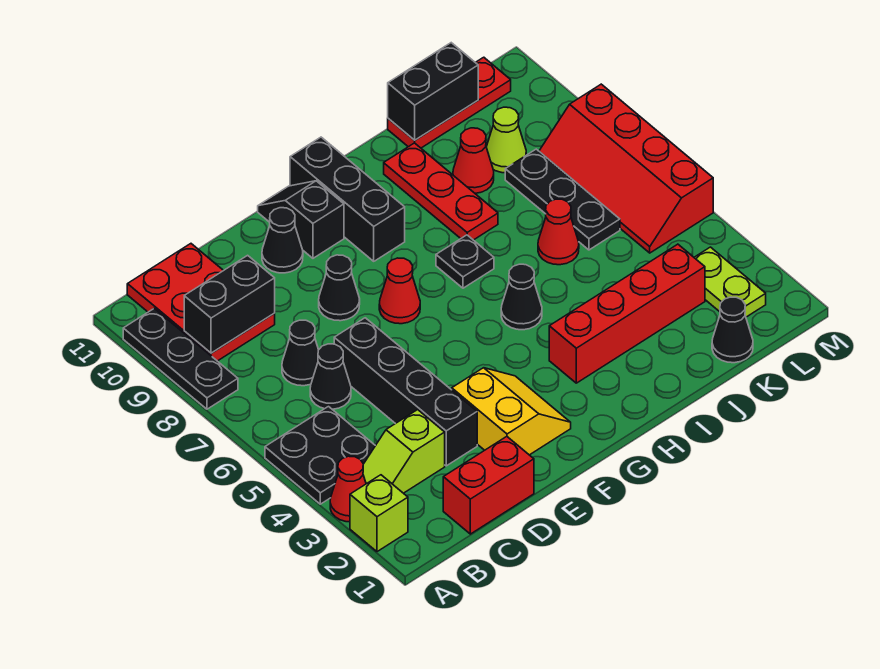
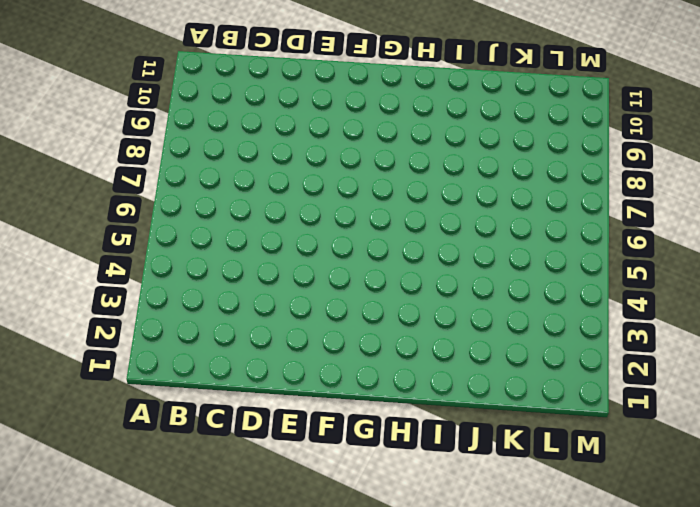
none -> lime 1x1 brick [350,475,408,552]
none -> red 1x1 cone [330,456,366,522]
none -> black 2x2 plate [265,407,375,504]
none -> black 1x3 plate [123,309,238,409]

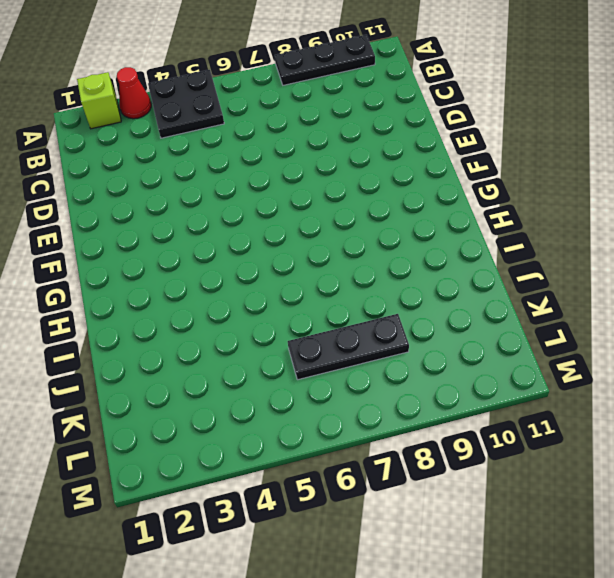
none -> lime 1x2 slope [363,410,445,493]
none -> red 2x3 plate [127,244,275,361]
none -> red 1x2 brick [443,437,534,534]
none -> black 1x1 cone [310,344,351,409]

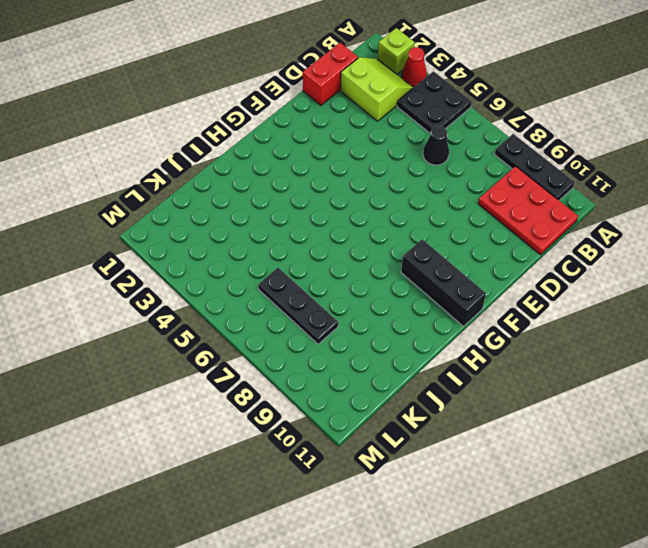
lime 2x2 slope [341,57,413,121] -> lime 1x2 slope [363,410,445,493]
none -> black 1x1 cone [282,320,318,386]
none -> black 1x4 brick [334,318,477,466]
none -> yellow 2x2 slope [452,368,571,455]
none -> black 1x1 cone [319,255,360,321]

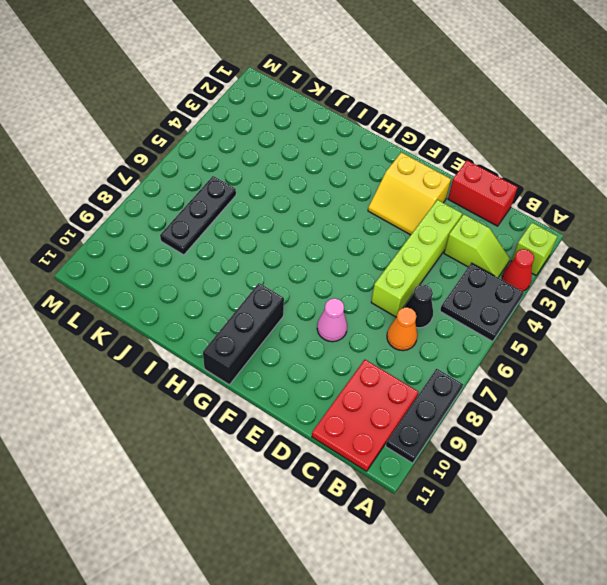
orange 1x1 cone [387,307,417,351] -> black 1x1 cone [282,320,318,386]
lime 1x4 brick [371,200,462,317] -> black 1x4 brick [334,318,477,466]
yellow 2x2 slope [368,152,451,235] -> yellow 2x2 slope turned to [452,368,571,455]
pink 1x1 cone [317,298,347,342] -> black 1x1 cone [319,255,360,321]
none -> black 1x1 cone [262,208,303,273]
none -> red 1x1 cone [379,258,420,324]
none -> black 1x2 slope [258,181,344,258]
none -> red 1x4 brick [549,244,705,383]

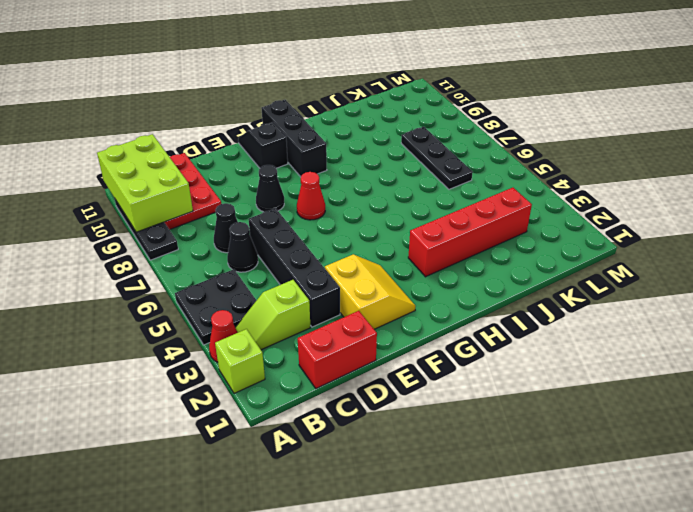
lime 2x3 brick [97,134,193,232] -> black 1x2 brick [184,255,275,353]
none -> black 1x1 cone [262,208,303,273]
none -> black 1x1 cone [501,264,542,330]
none -> black 1x1 plate [436,235,494,288]
none -> red 1x3 plate [384,143,498,240]

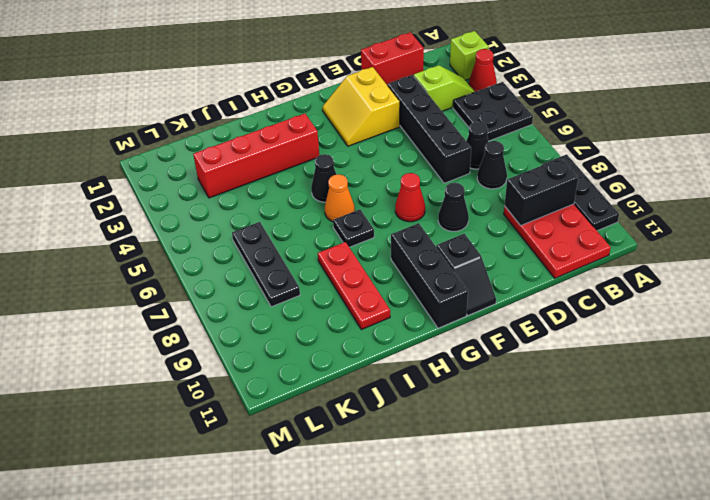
orange 1x1 cone [325,174,355,222] -> none
none -> black 1x1 cone [262,208,303,273]
none -> red 1x1 cone [538,199,579,265]
none -> red 1x1 cone [453,128,494,193]
none -> red 1x3 plate [388,57,511,148]

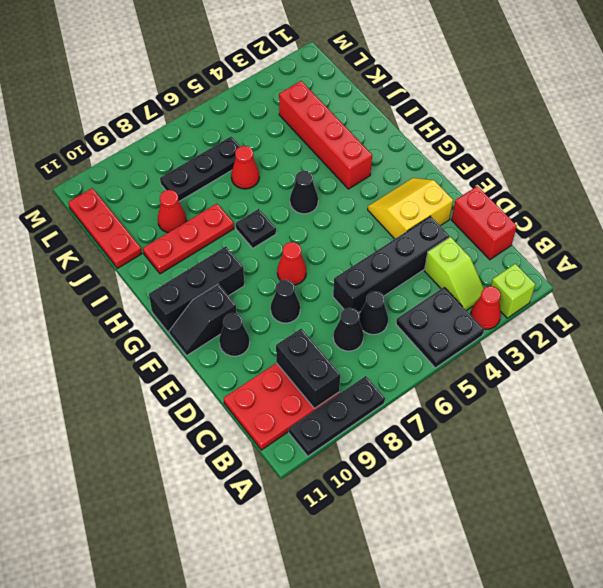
none -> black 1x1 cone [712,297,753,363]
none -> lime 1x1 cone [486,107,526,173]
none -> lime 1x2 plate [694,247,766,317]
none -> red 2x4 slope [539,84,713,253]

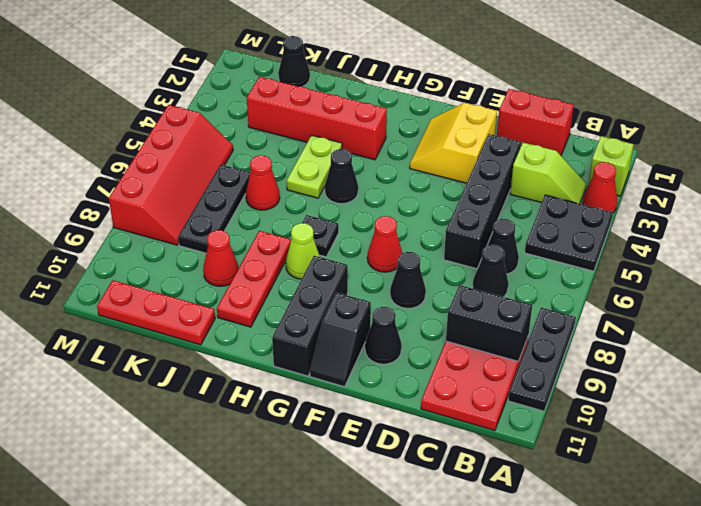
lime 1x1 cone [286,223,320,279] -> lime 1x1 cone moved to [486,107,526,173]
lime 1x2 plate [287,135,342,198] -> lime 1x2 plate moved to [694,247,766,317]
none -> black 1x2 brick [388,43,478,140]

